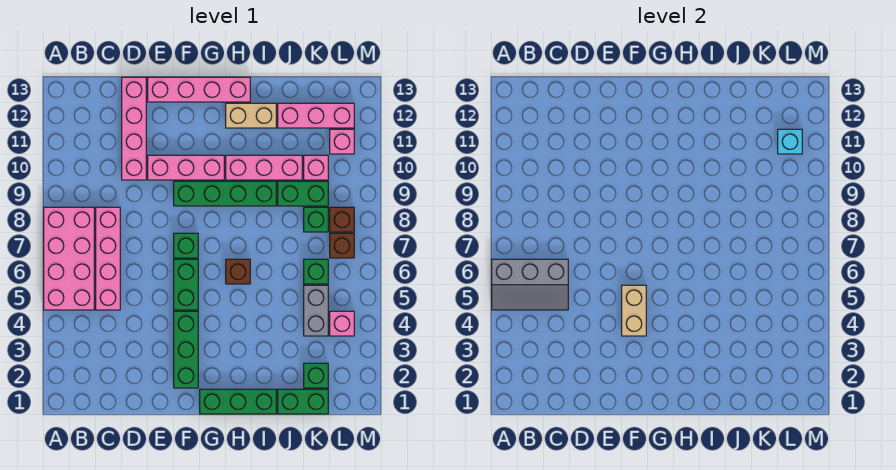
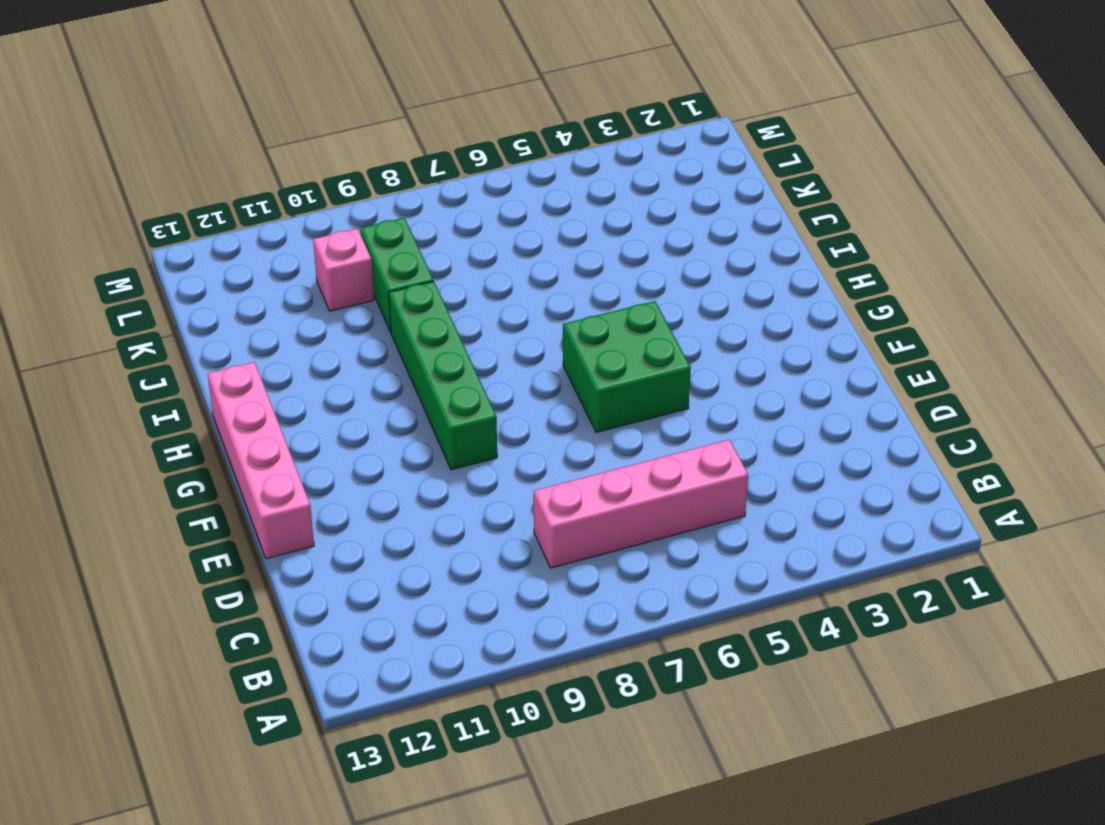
green 2x2 brick [563,301,691,432] -> green 1x2 brick [174,259,198,310]
none -> pink 2x4 brick [44,207,94,310]
none -> pink 1x4 brick [122,77,146,180]
none -> pink 1x3 brick [148,155,224,180]

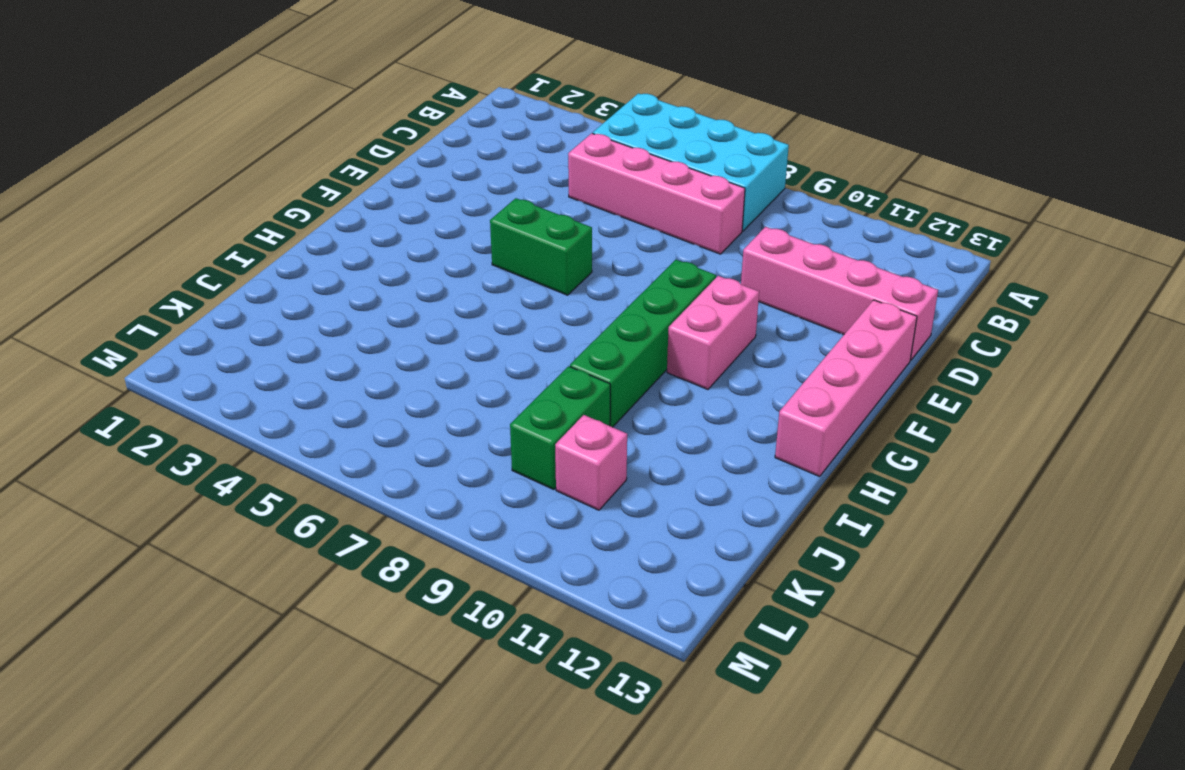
cyan 2x4 brick [593,93,789,231] -> pink 2x4 brick [44,207,94,310]
pink 1x2 brick [667,276,759,390] -> pink 1x3 brick [148,155,224,180]
none -> green 1x3 brick [174,311,198,388]
none -> green 1x1 brick [174,233,198,258]
none -> green 1x3 brick [200,389,276,414]

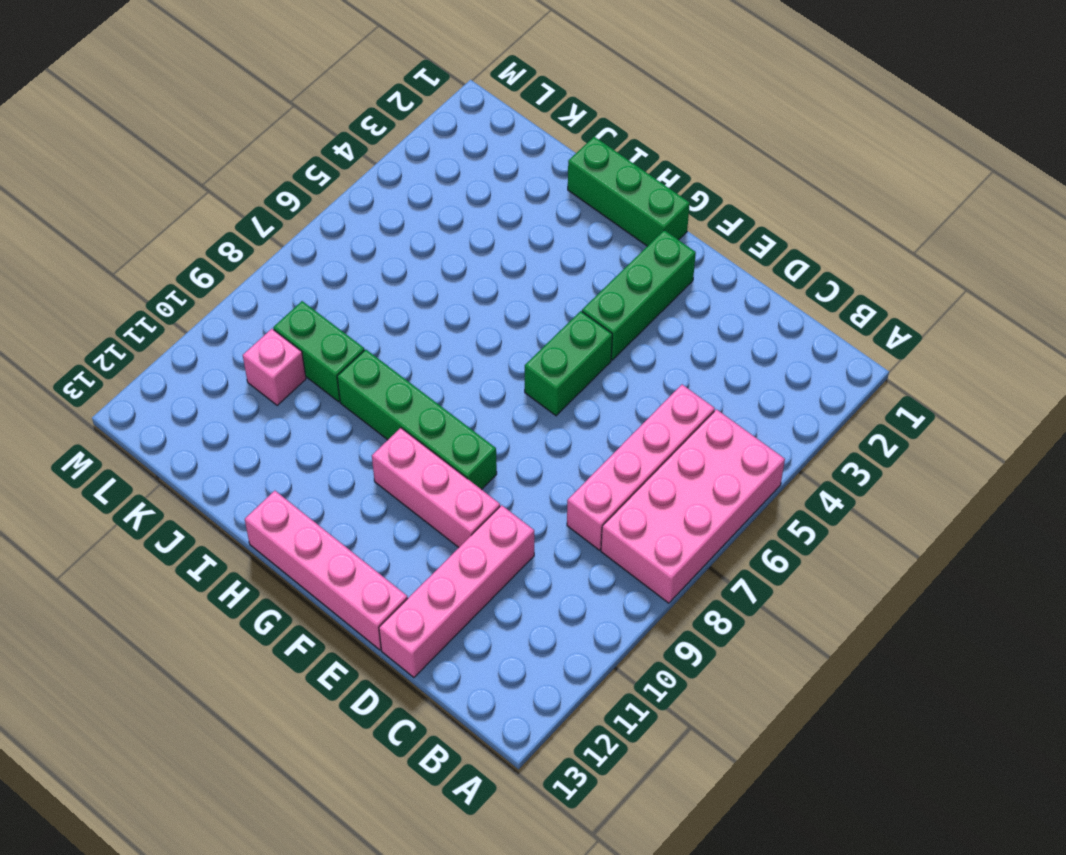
none -> green 1x1 brick [174,233,198,258]
none -> brown 1x1 brick [226,259,250,284]
none -> pink 1x3 brick [226,155,302,180]

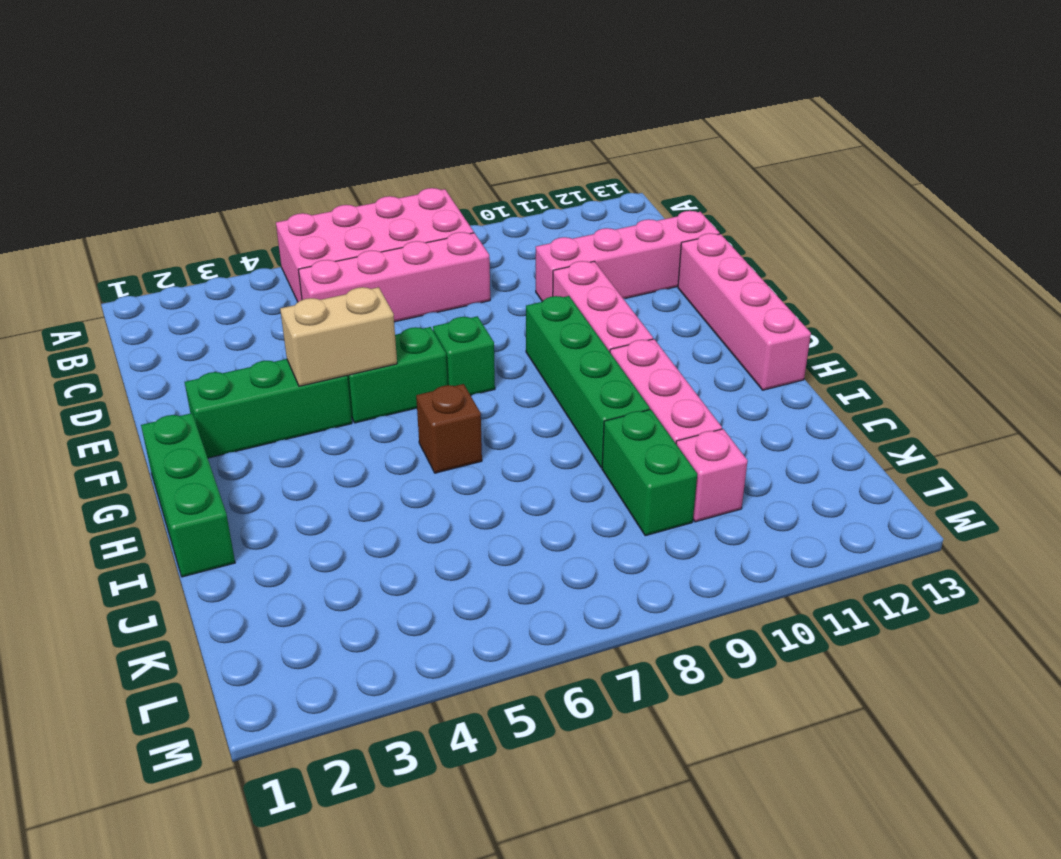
none -> tan 1x2 brick [226,103,276,128]
none -> green 1x2 brick [278,389,328,414]
none -> pink 1x3 brick [278,103,354,128]

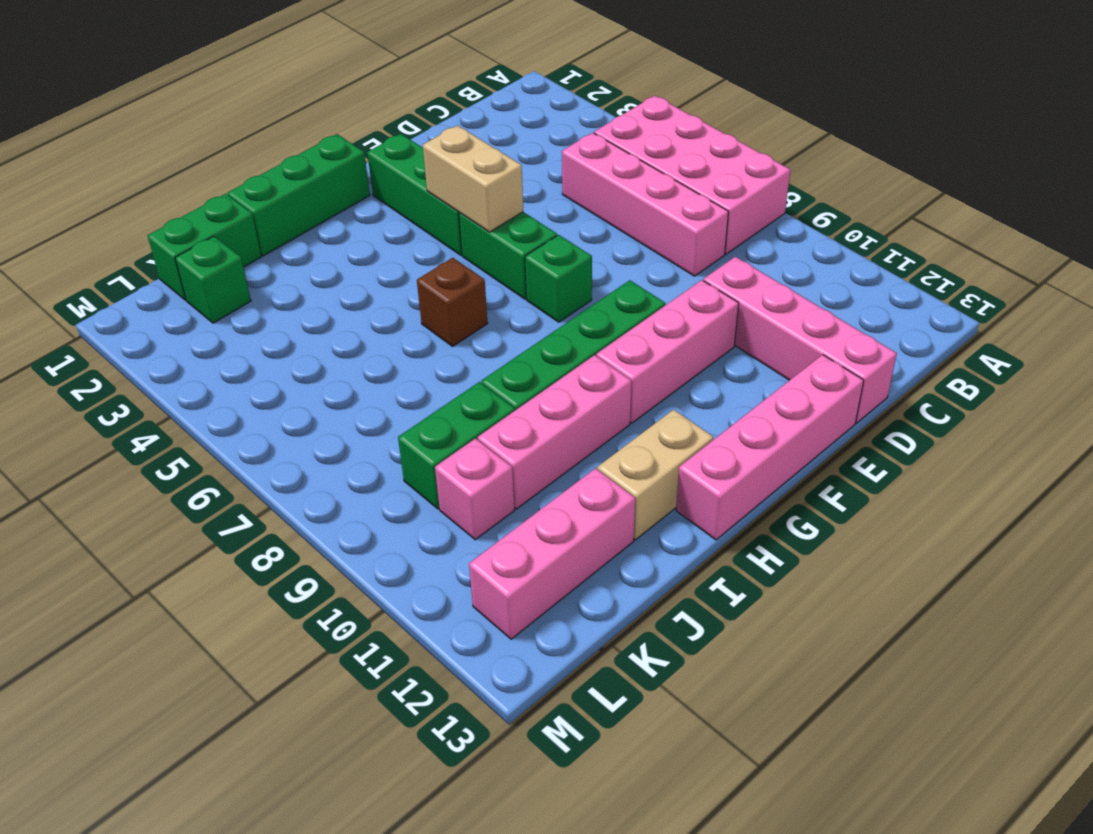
none -> grey 1x2 brick [304,285,328,336]
none -> green 1x1 brick [304,259,328,284]
none -> green 1x1 brick [304,207,328,232]

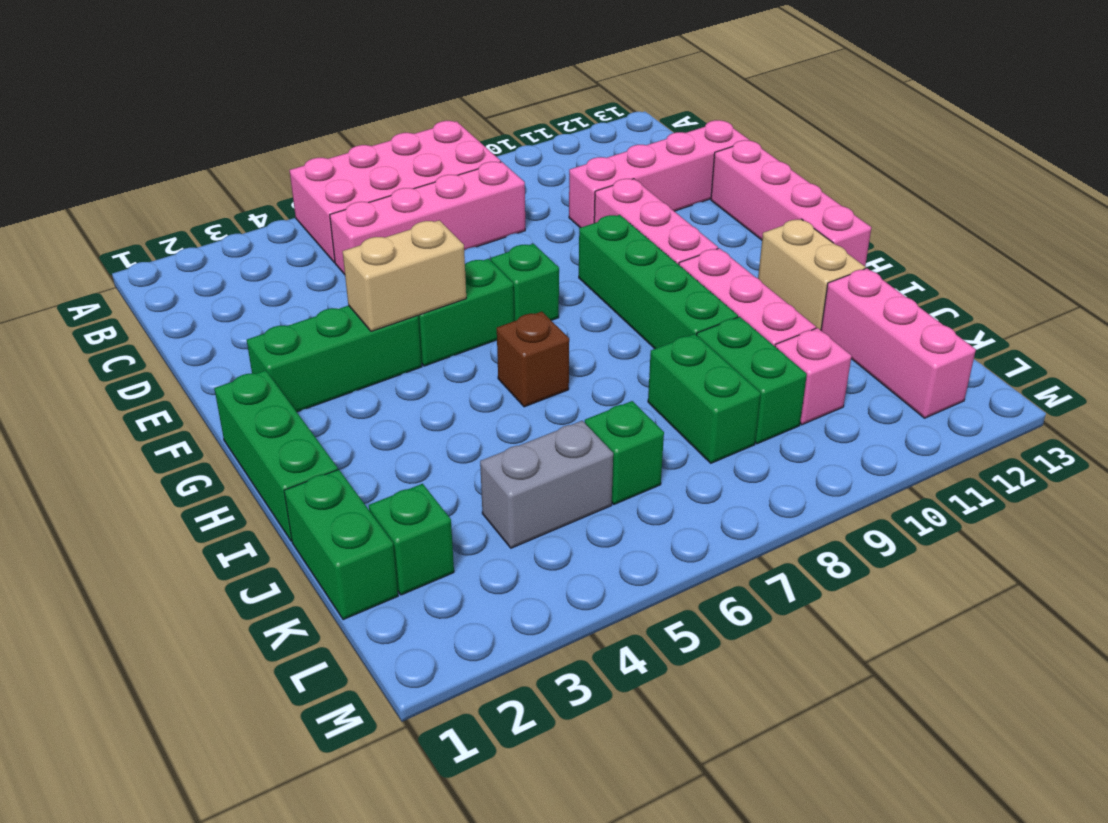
green 1x2 brick [648,334,761,463] -> green 1x1 brick [304,207,328,232]
none -> pink 1x1 brick [330,311,354,336]
none -> brown 1x1 brick [330,233,354,258]
none -> brown 1x1 brick [330,207,354,232]

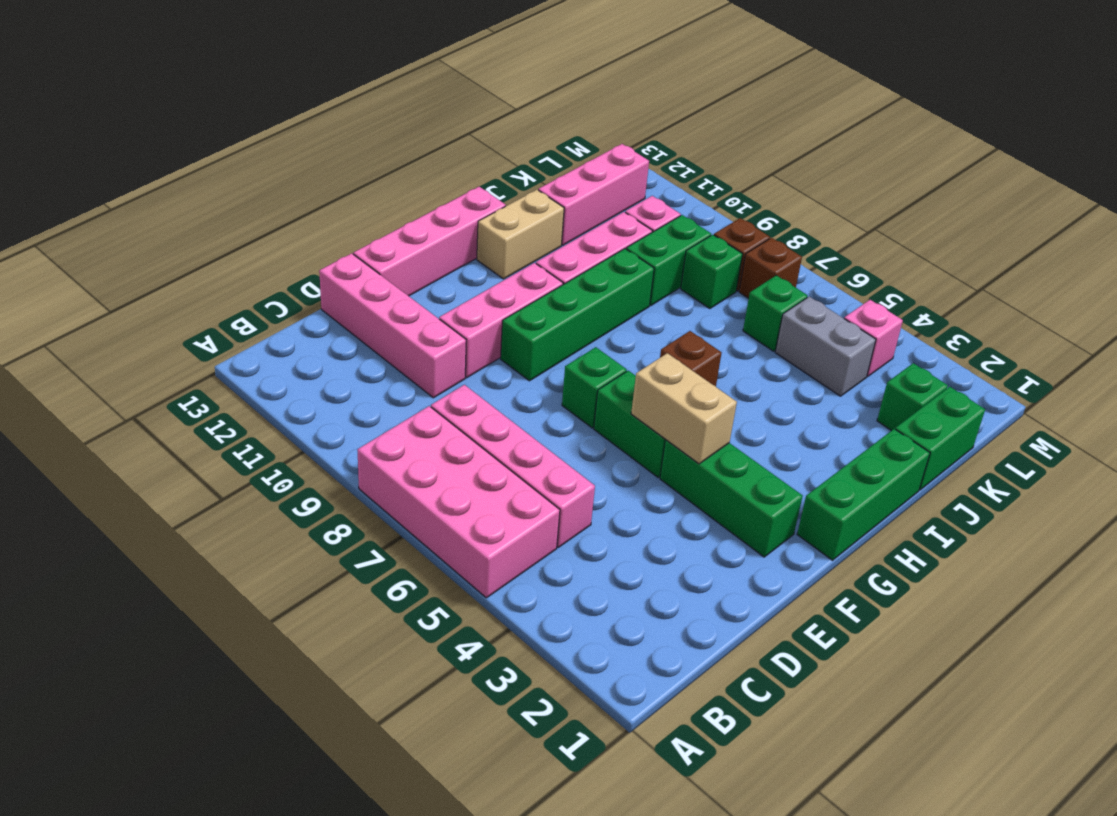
none -> pink 1x1 brick [330,129,354,154]
none -> grey 2x3 slope [492,259,568,310]
none -> cyan 1x1 brick [778,129,802,154]

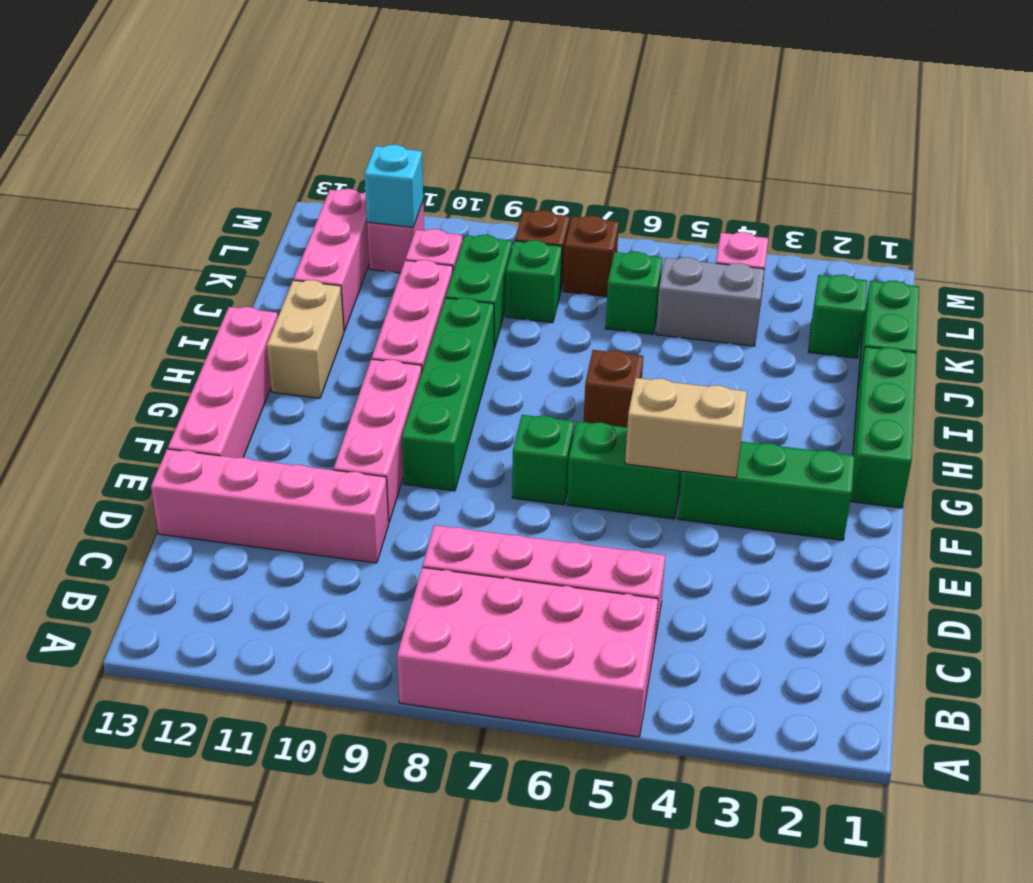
none -> grey 2x3 slope [492,259,568,310]

